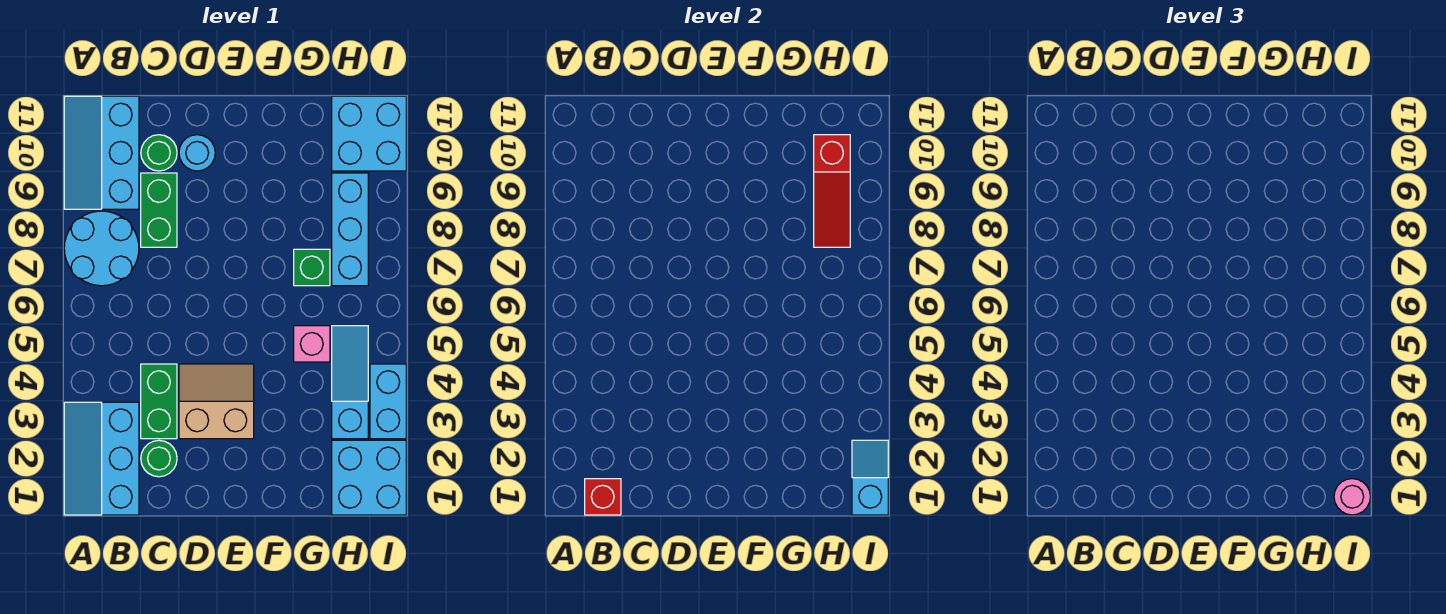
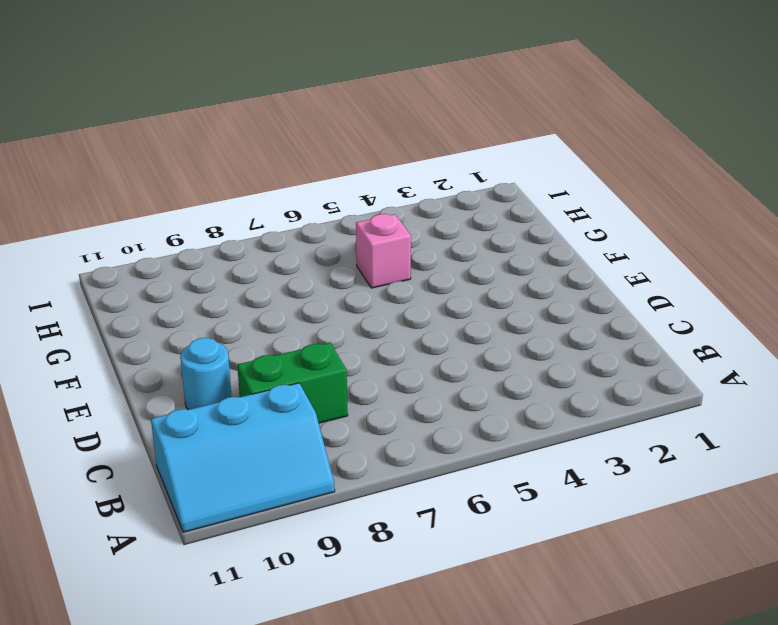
none -> cyan 2x3 slope [64,402,139,515]
none -> cyan 2x2 round brick [64,211,139,286]
none -> green 1x1 round brick [141,440,177,477]

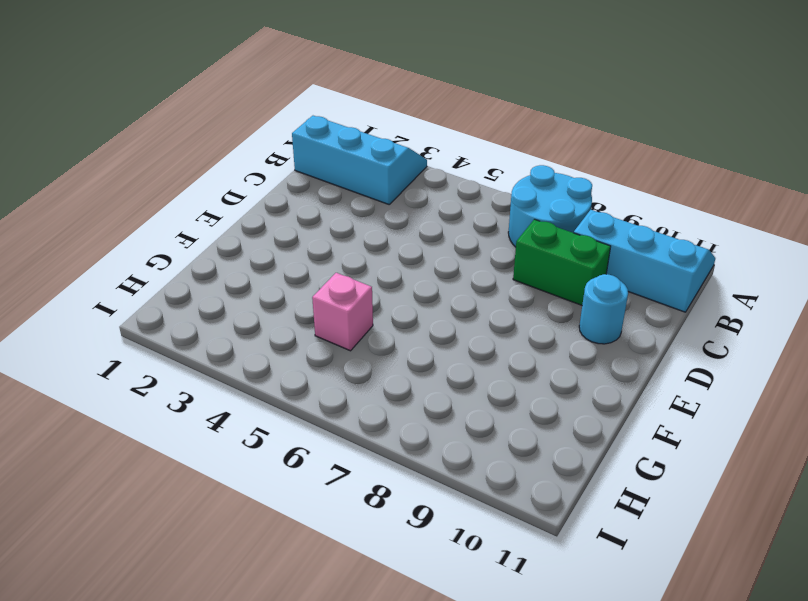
none -> green 1x1 round brick [141,440,177,477]
none -> green 1x2 brick [141,364,177,439]
none -> green 1x1 round brick [141,135,177,171]

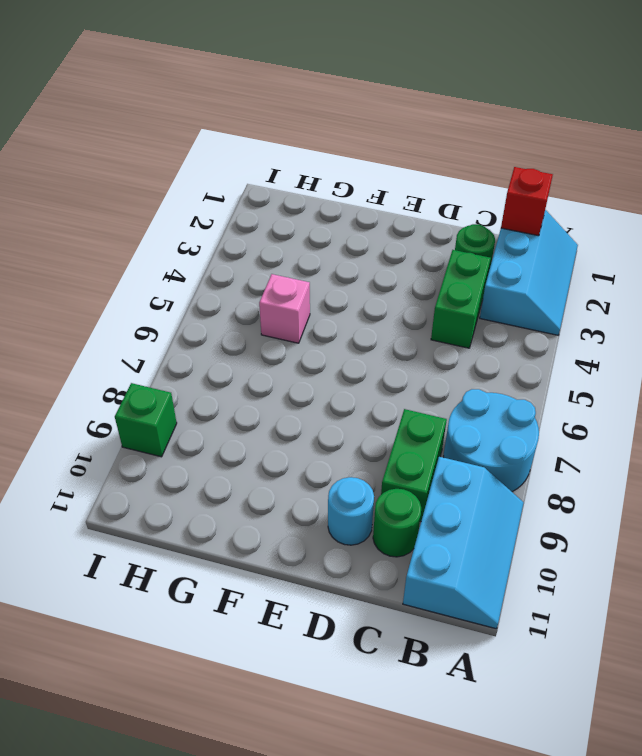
green 1x1 brick [115,383,177,457] -> green 1x1 brick moved to [294,249,330,286]
none -> tan 2x2 slope [179,364,254,439]
none -> cyan 2x2 brick [332,440,406,515]
none -> cyan 1x3 slope [332,326,368,439]

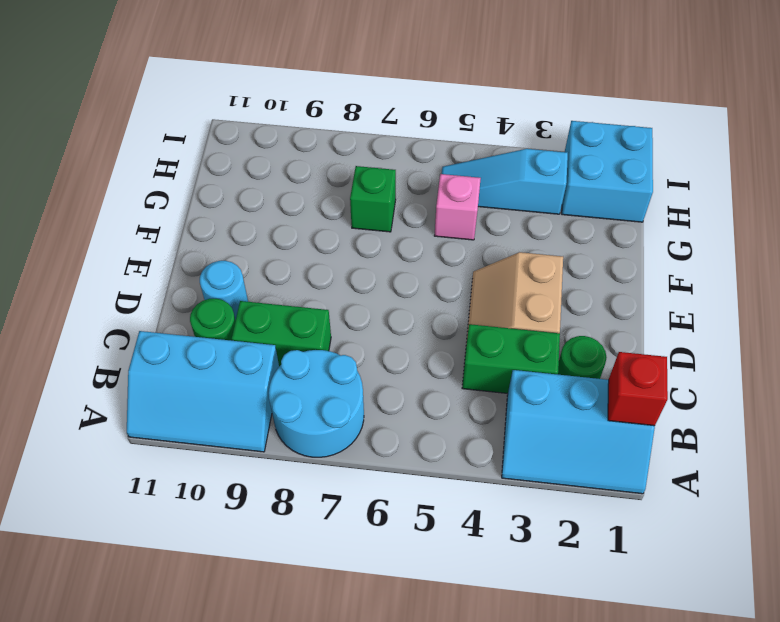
none -> cyan 1x3 brick [332,173,368,286]
none -> cyan 2x2 brick [332,96,406,171]
none -> cyan 1x2 brick [370,364,406,439]

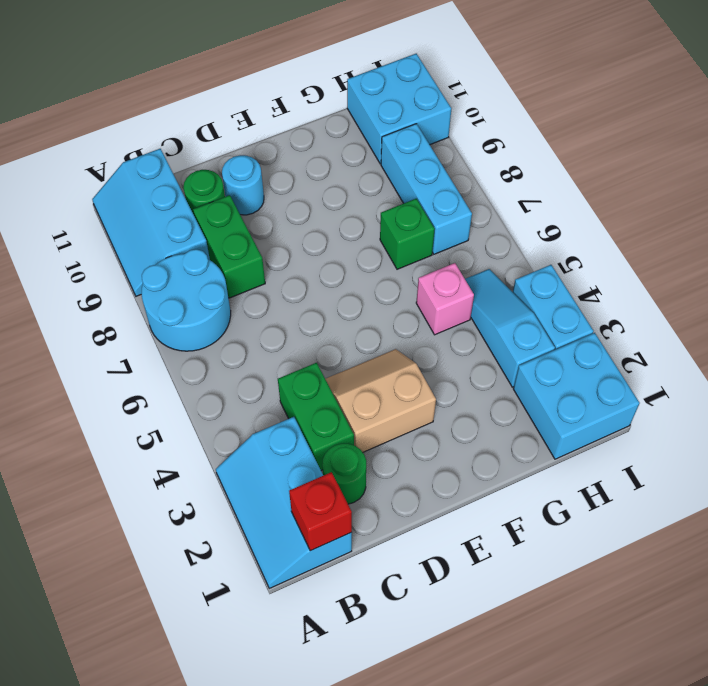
none -> red 1x3 slope [814,135,850,247]
none -> cyan 1x2 slope [852,440,888,515]
none -> pink 1x1 round brick [1334,479,1370,515]

